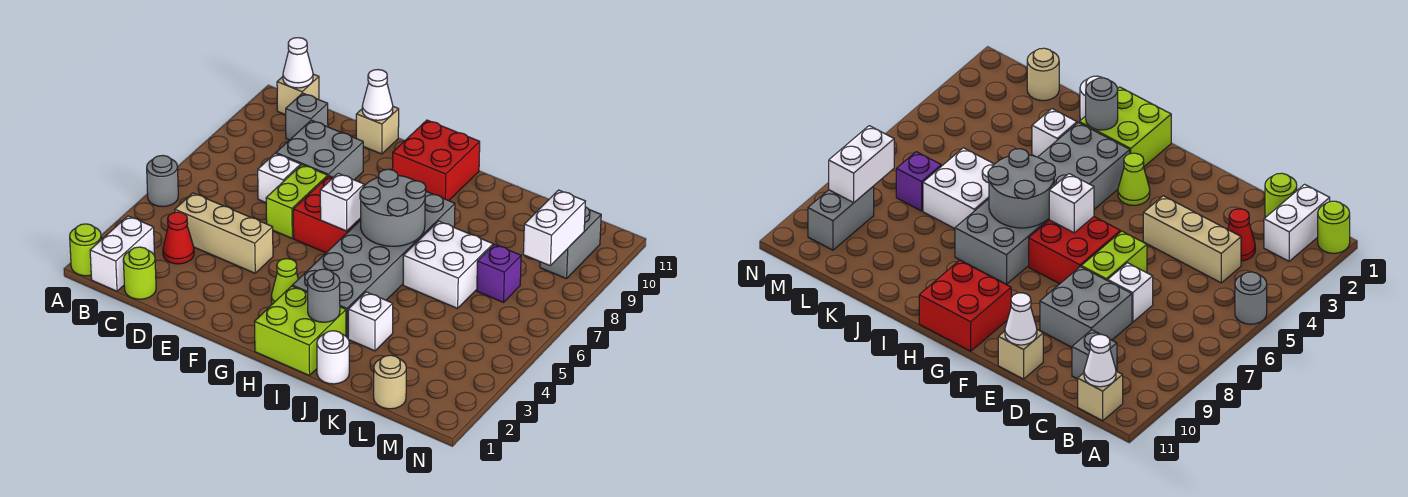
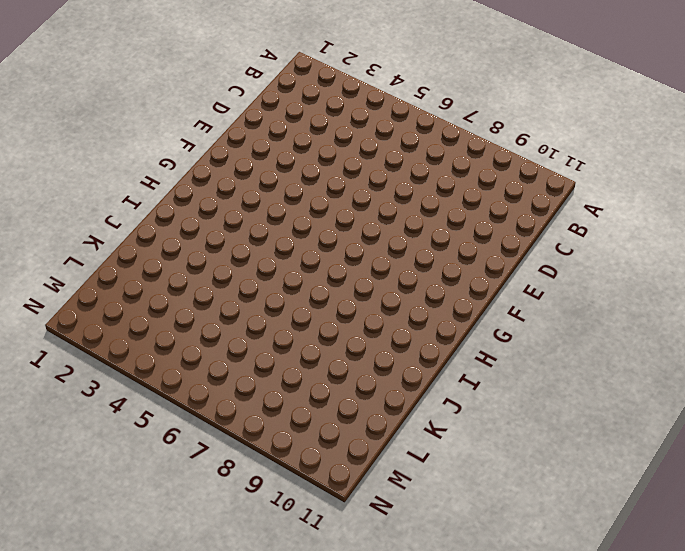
none -> lime 1x1 round brick [70,224,101,276]
none -> grey 1x1 round brick [147,155,178,207]
none -> white 1x2 brick [90,216,155,291]

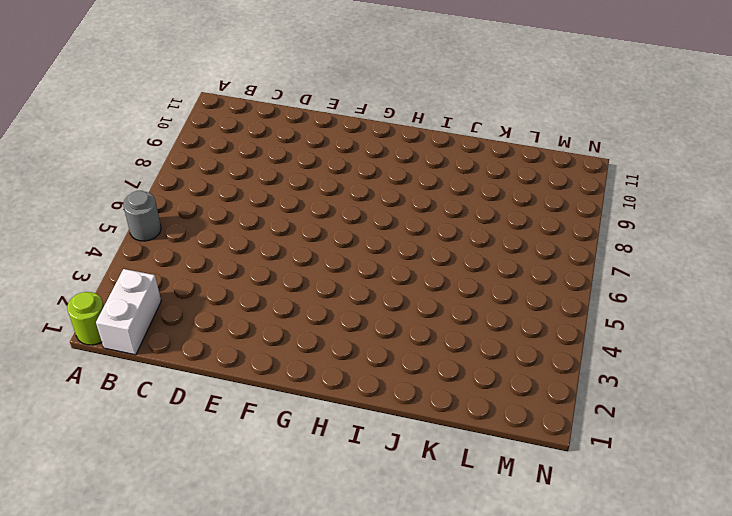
none -> tan 1x1 brick [277,74,319,115]
none -> lime 1x1 round brick [123,247,156,299]
none -> red 1x1 cone [163,212,194,264]

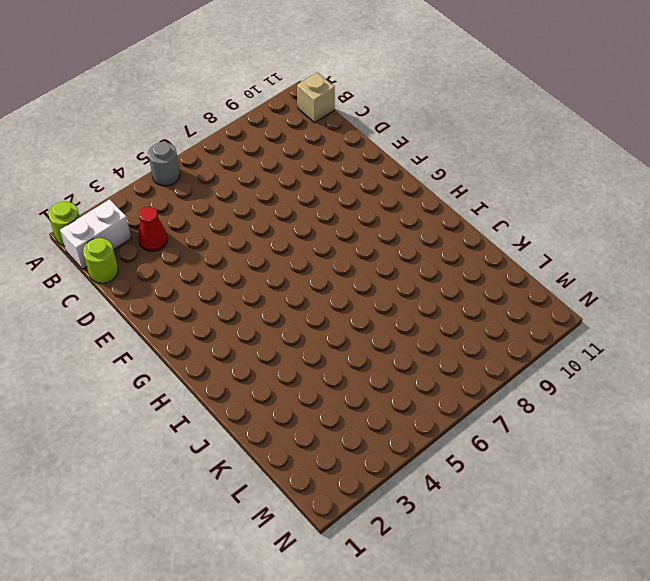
none -> tan 1x3 brick [175,193,273,273]
none -> grey 1x1 brick [286,93,328,140]
none -> white 1x1 brick [258,154,301,202]

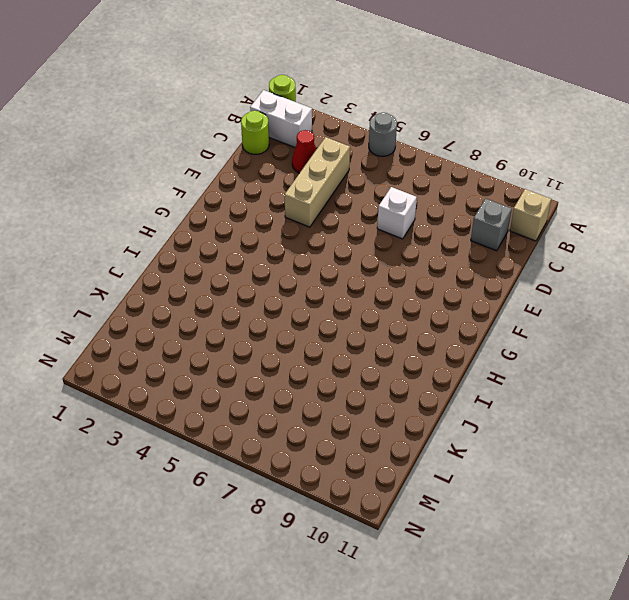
none -> grey 2x2 brick [276,120,363,180]
none -> lime 1x2 brick [266,165,328,238]
none -> tan 1x1 brick [356,107,399,154]

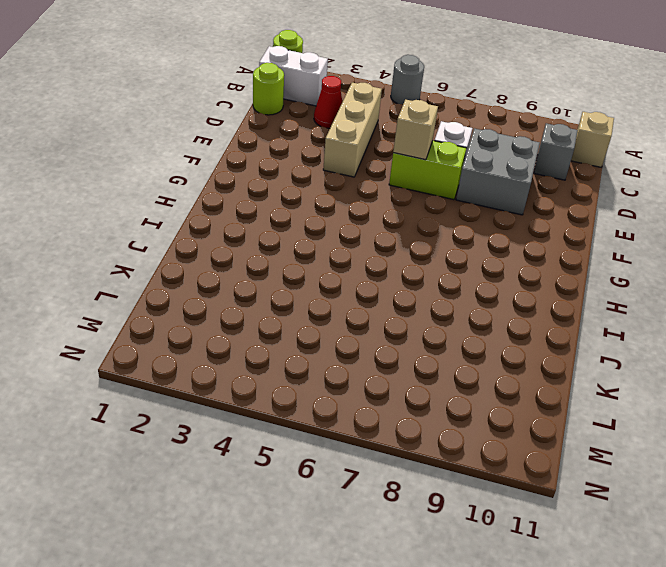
tan 1x1 brick [393,100,438,160] -> tan 1x1 brick moved to [356,107,399,154]
none -> red 2x2 brick [293,176,361,253]
none -> lime 1x1 cone [271,259,298,304]
none -> red 2x2 brick [392,120,480,201]

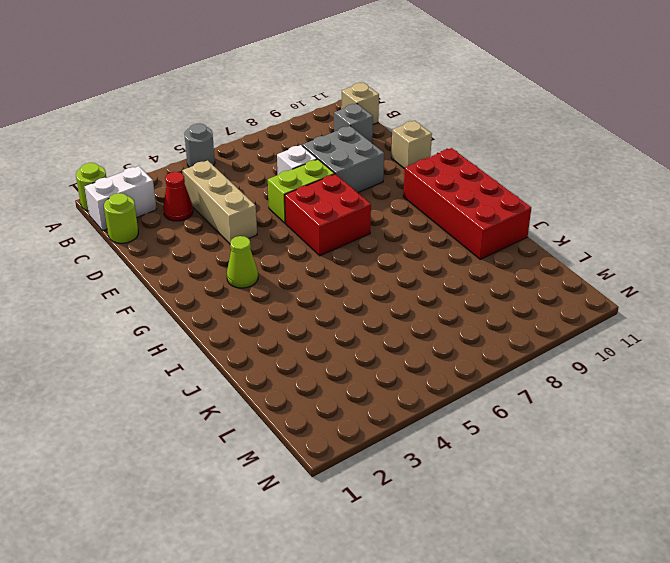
red 2x4 brick [403,148,531,259] -> red 2x2 brick [392,120,480,201]
none -> lime 2x2 brick [254,286,346,376]
none -> grey 2x6 brick [292,192,455,338]
none -> white 1x1 round brick [317,331,349,384]

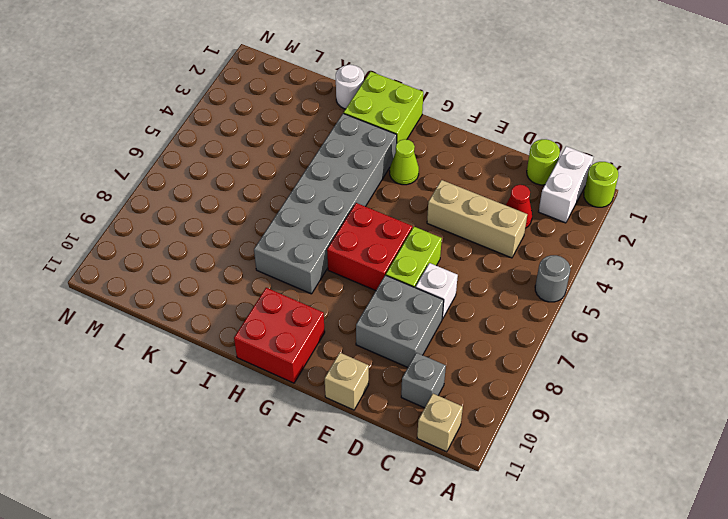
none -> white 1x1 brick [348,292,393,351]
none -> white 2x2 brick [403,221,493,308]
none -> tan 1x1 round brick [374,355,406,409]

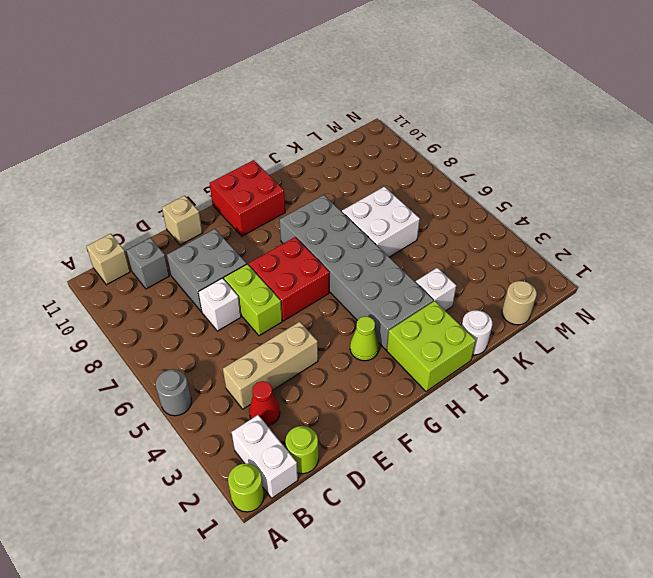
none -> purple 1x1 brick [477,244,521,302]
none -> grey 1x2 brick [540,207,601,279]
none -> white 1x1 cone [283,38,313,88]

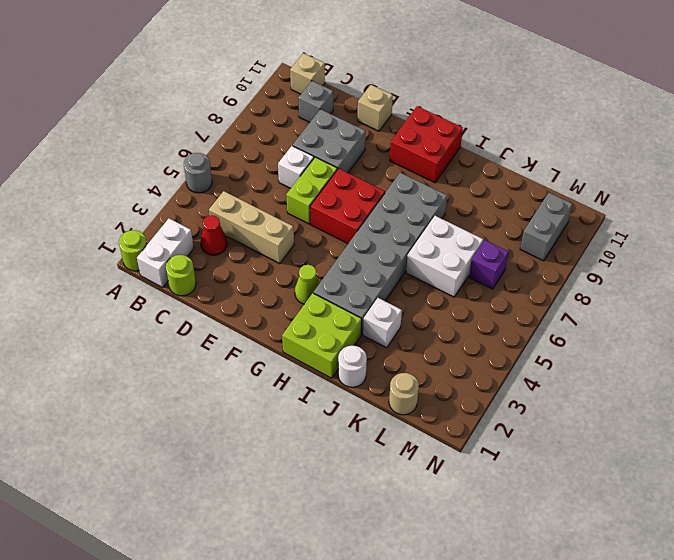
none -> white 1x1 cone [283,38,313,88]
none -> white 1x1 cone [362,70,393,120]
none -> white 1x1 brick [320,173,364,231]

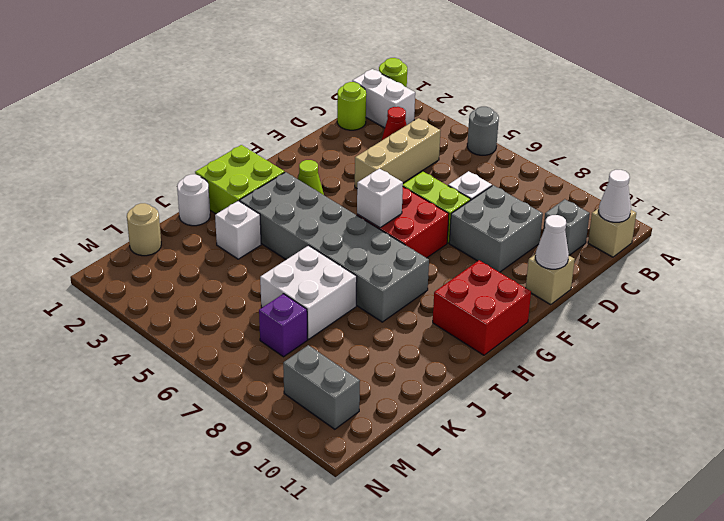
none -> grey 2x2 round brick [360,169,426,246]
none -> grey 1x1 round brick [307,269,340,322]
none -> white 1x2 brick [523,190,585,266]

